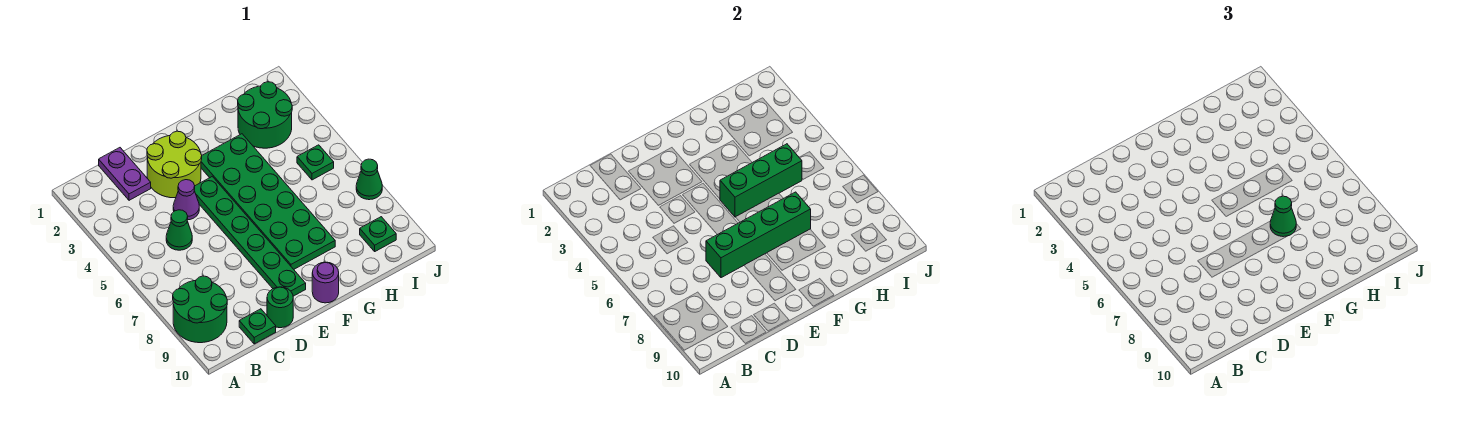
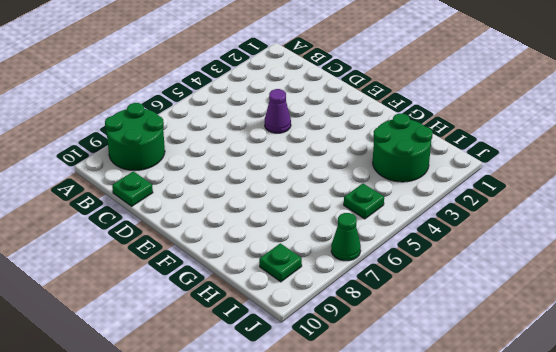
none -> purple 1x2 plate [99,148,151,200]
none -> green 1x1 cone [166,210,192,250]
none -> lime 2x2 round brick [147,131,202,198]

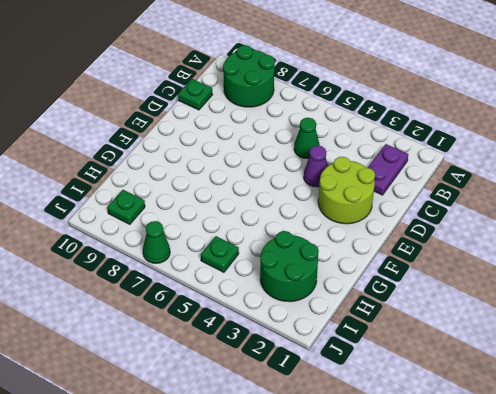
purple 1x2 plate [368,144,408,195] -> purple 1x2 plate turned to [99,148,151,200]
none -> green 1x1 round brick [267,287,293,328]
none -> green 1x6 plate [194,176,306,296]
none -> green 2x6 plate [201,134,335,269]

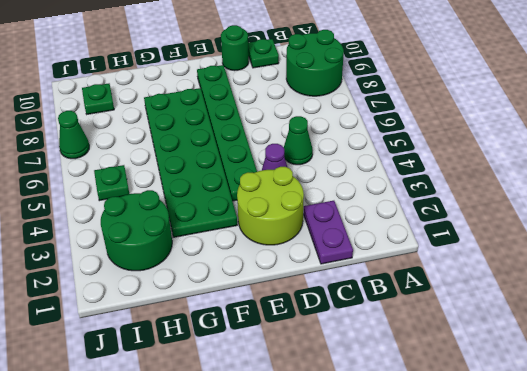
none -> purple 1x1 round brick [312,262,339,303]
none -> green 1x4 brick [706,192,811,278]
none -> green 1x3 brick [720,144,802,217]

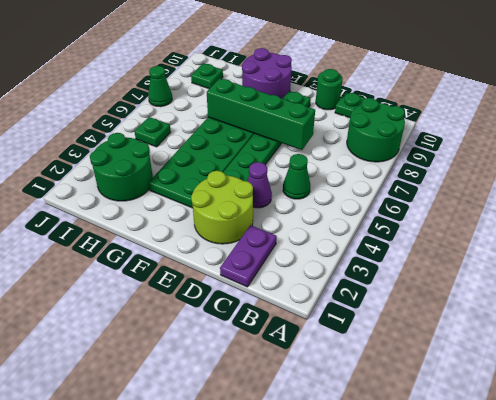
purple 2x2 round brick [242,48,292,99] -> purple 1x1 round brick [312,262,339,303]
none -> green 1x3 brick [720,144,802,217]
none -> green 1x1 cone [1270,196,1296,237]

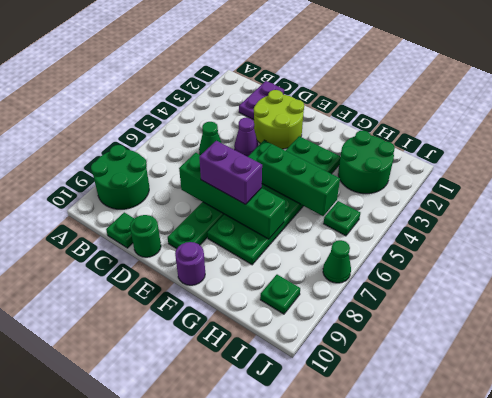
purple 1x2 brick [199,141,262,204] -> none
none -> green 1x1 cone [1270,196,1296,237]

